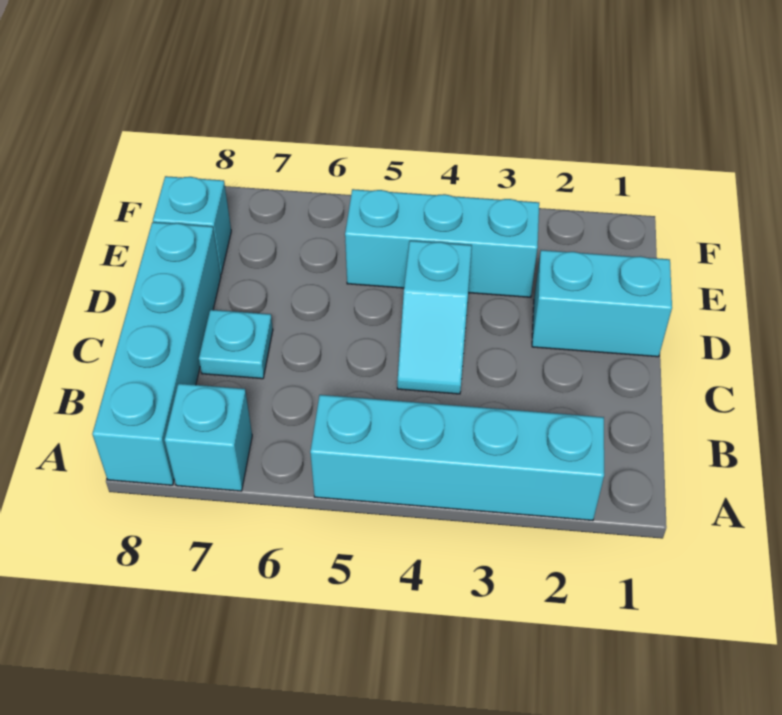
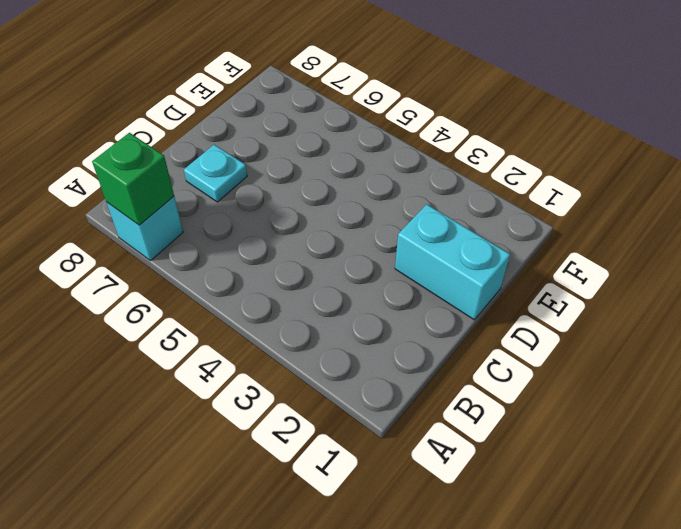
green 1x1 brick [92,133,174,225] -> none
none -> cyan 1x4 brick [310,395,604,521]
none -> cyan 1x4 brick [92,222,221,485]

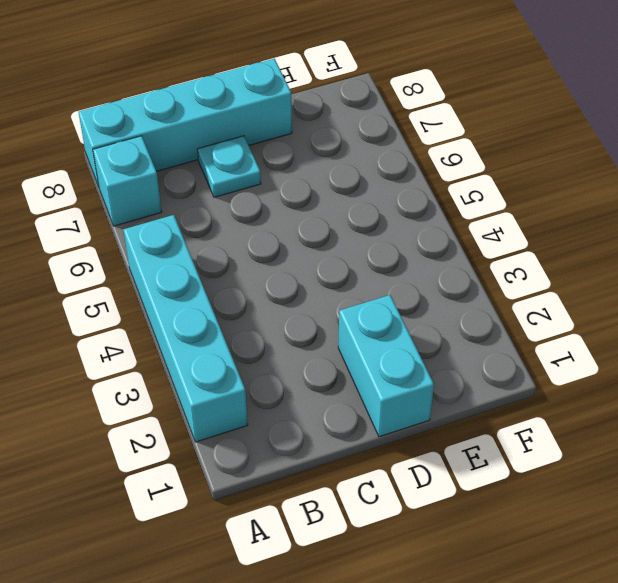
none -> cyan 1x2 slope [397,241,472,394]
none -> cyan 1x3 brick [345,189,539,297]

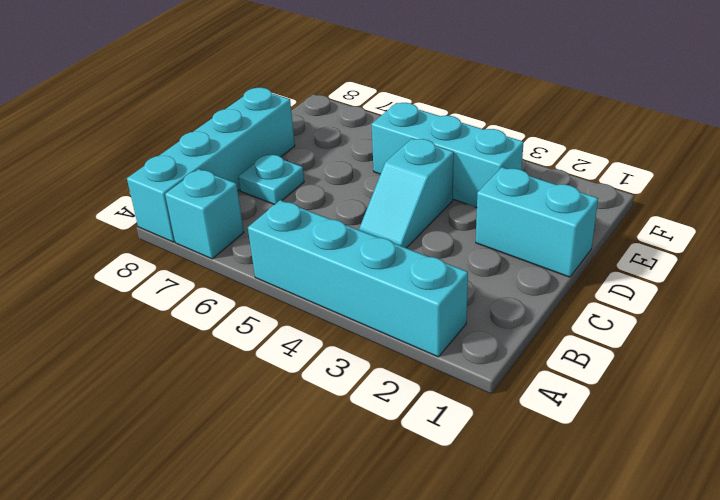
none -> cyan 1x1 brick [153,176,231,274]

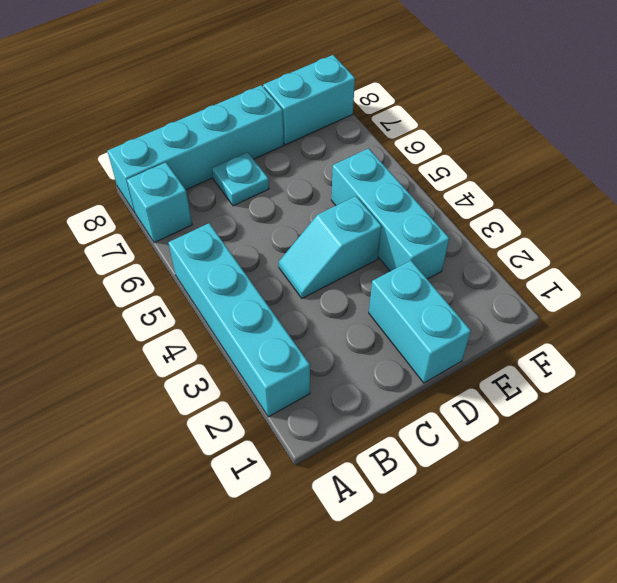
cyan 1x2 brick [263,55,355,145] -> cyan 1x1 brick [153,176,231,274]

